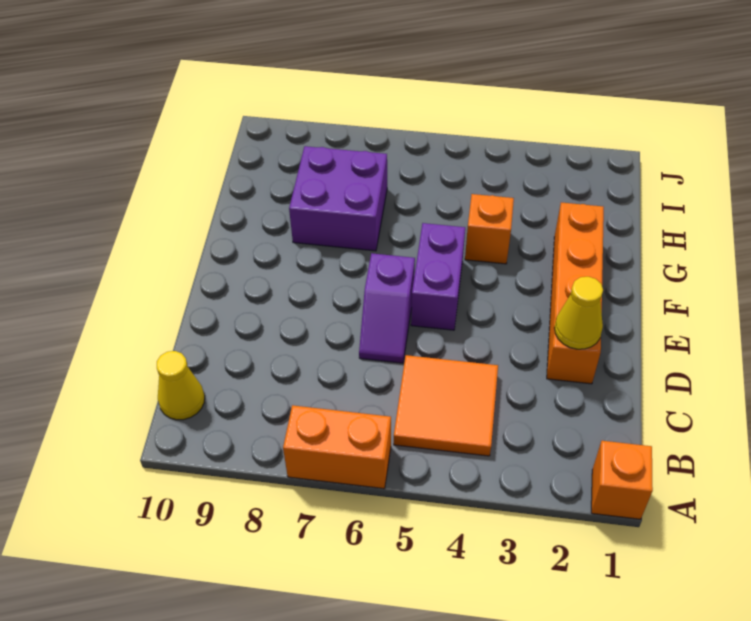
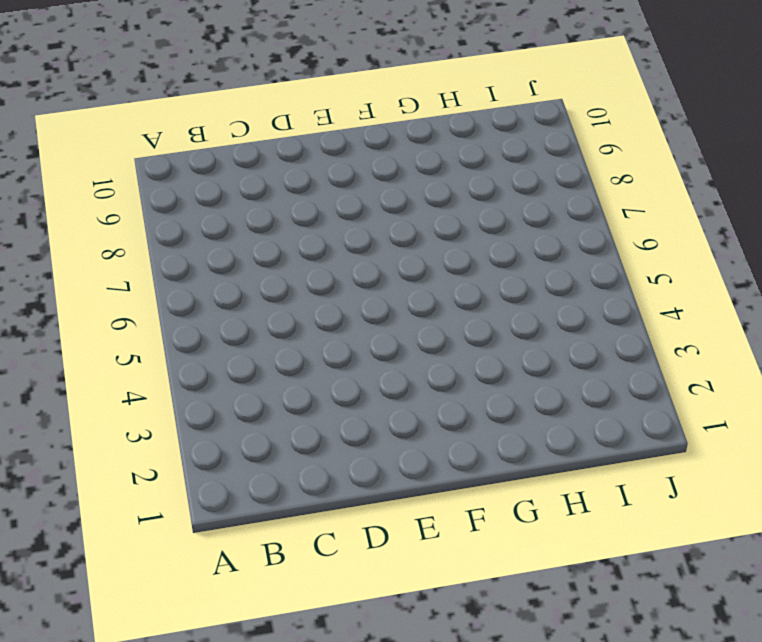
none -> orange 1x1 brick [591,441,653,519]
none -> orange 1x2 brick [283,405,391,489]

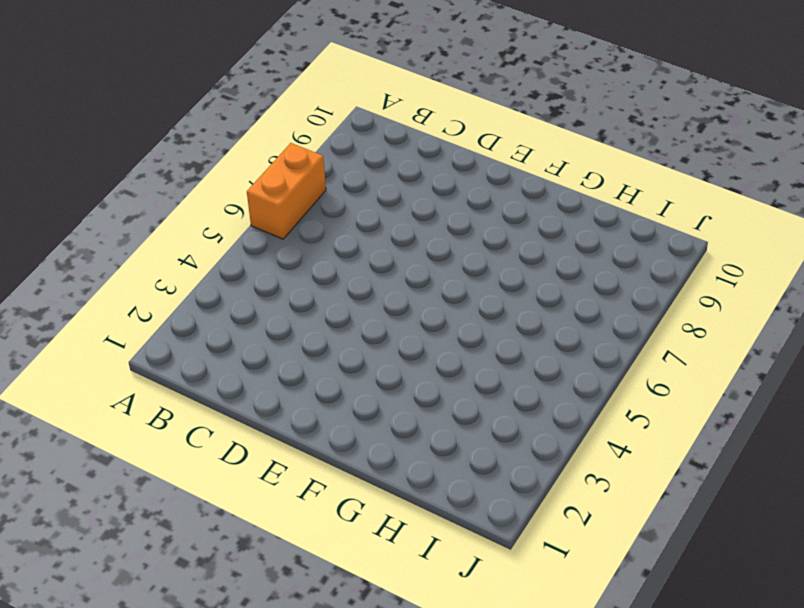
none -> orange 1x1 brick [591,441,653,519]
none -> orange 2x2 tile [394,355,498,456]

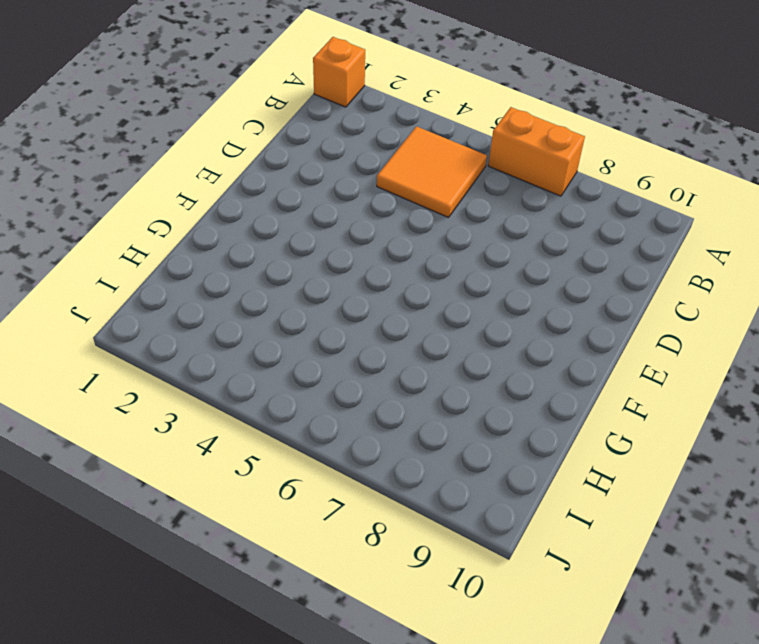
none -> yellow 1x1 cone [157,351,205,420]
none -> orange 1x4 brick [547,202,604,384]

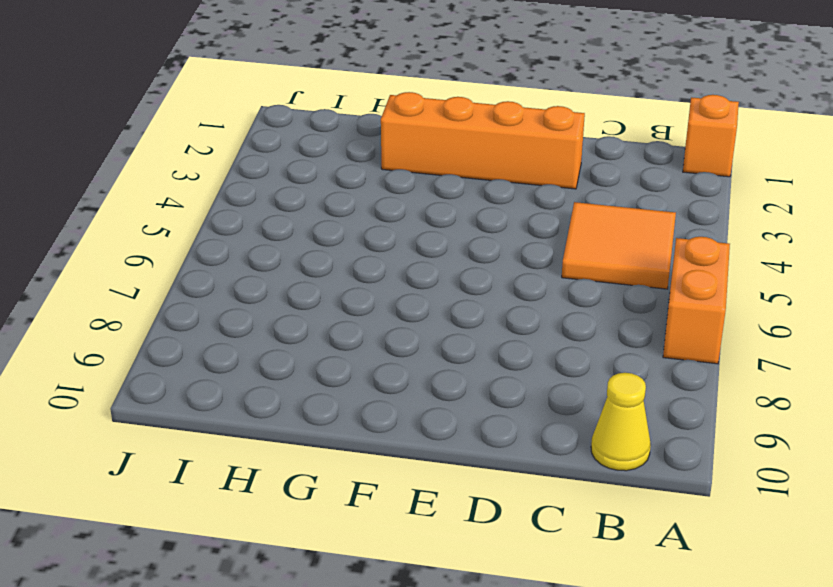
none -> purple 1x2 slope [359,253,415,363]
none -> purple 1x2 brick [411,223,465,330]

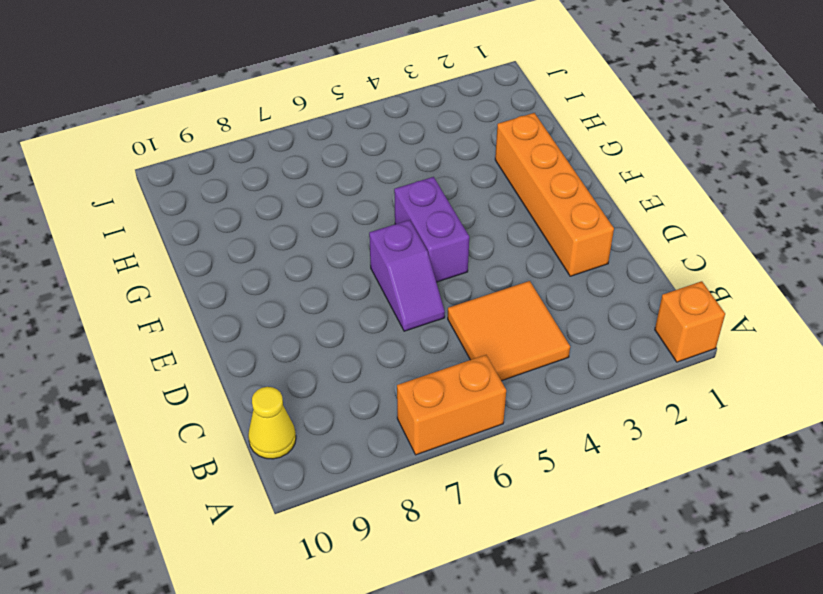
none -> orange 1x1 brick [465,194,514,264]
none -> purple 2x2 brick [289,146,387,251]

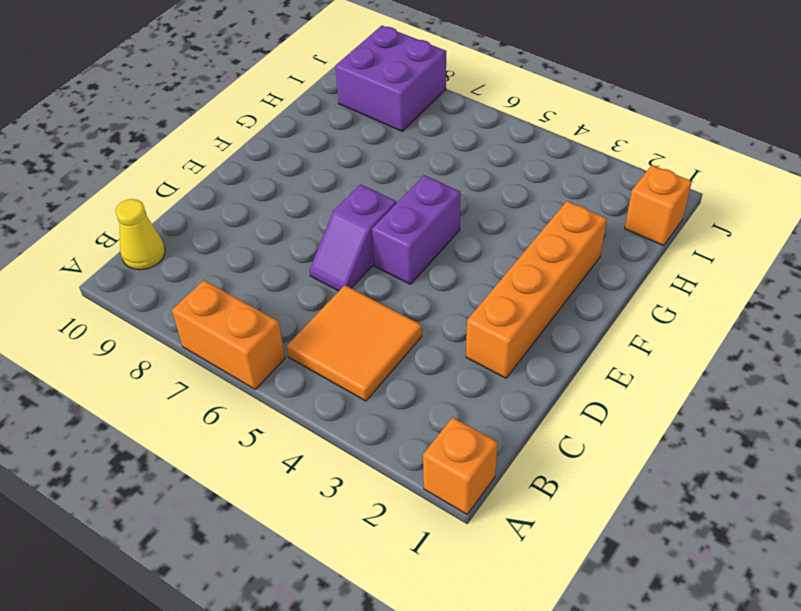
orange 1x1 brick [625,165,692,246] -> orange 1x1 brick moved to [465,194,514,264]
purple 2x2 brick [335,26,446,131] -> purple 2x2 brick moved to [289,146,387,251]
none -> yellow 1x1 cone [554,277,603,349]

